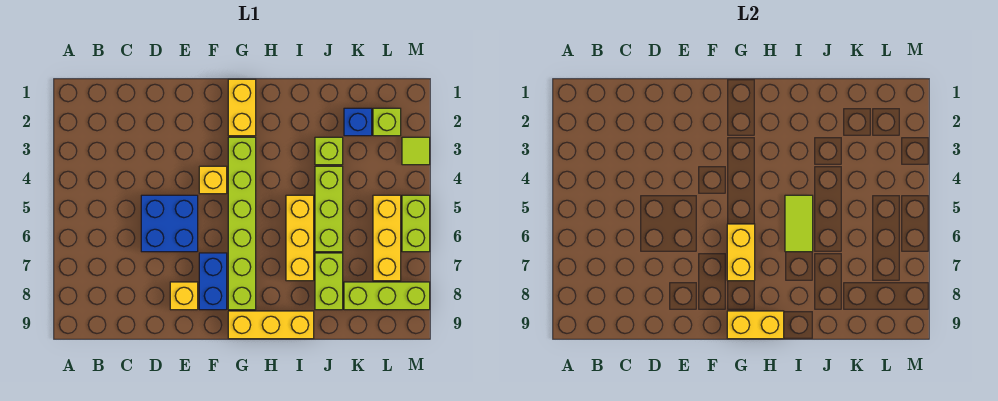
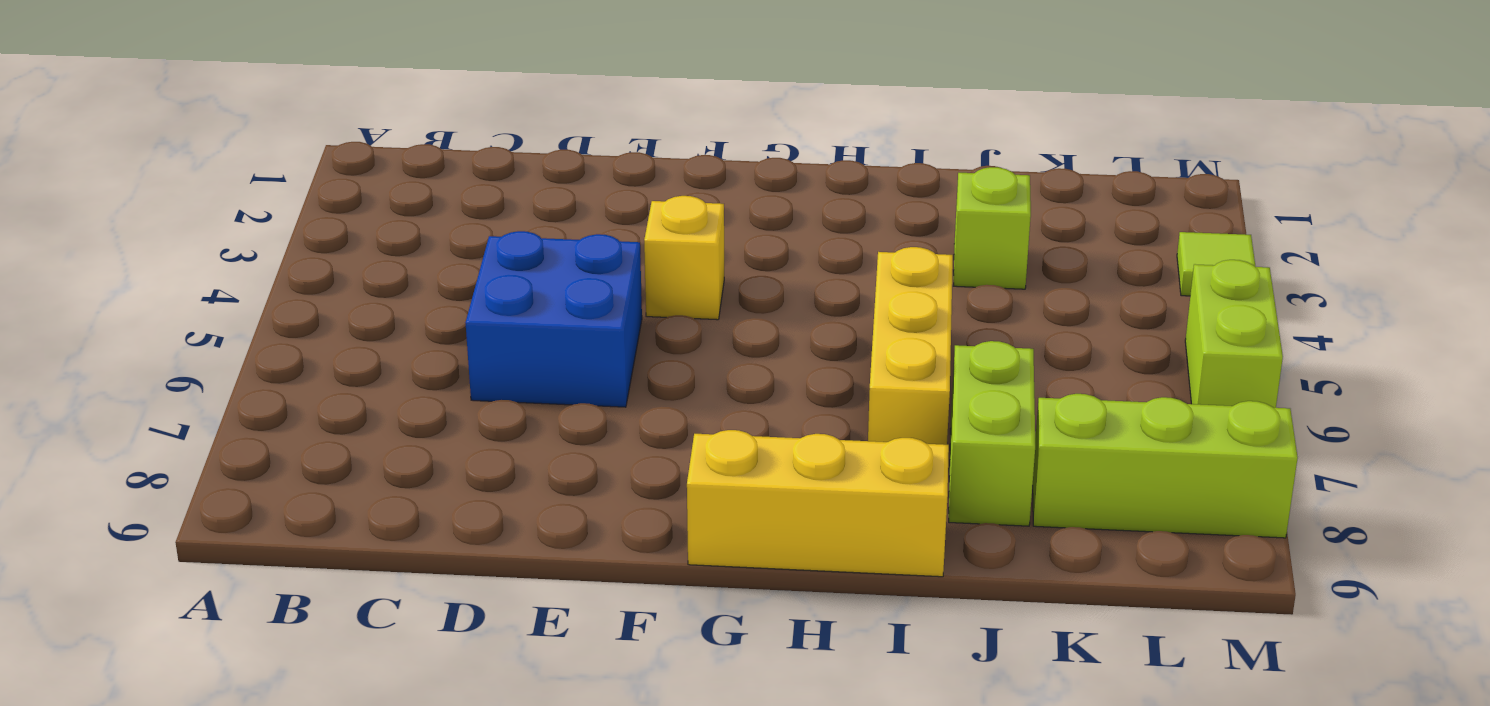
none -> yellow 1x1 brick [170,282,198,310]
none -> blue 1x2 brick [199,253,227,310]
none -> yellow 1x2 brick [228,79,256,136]

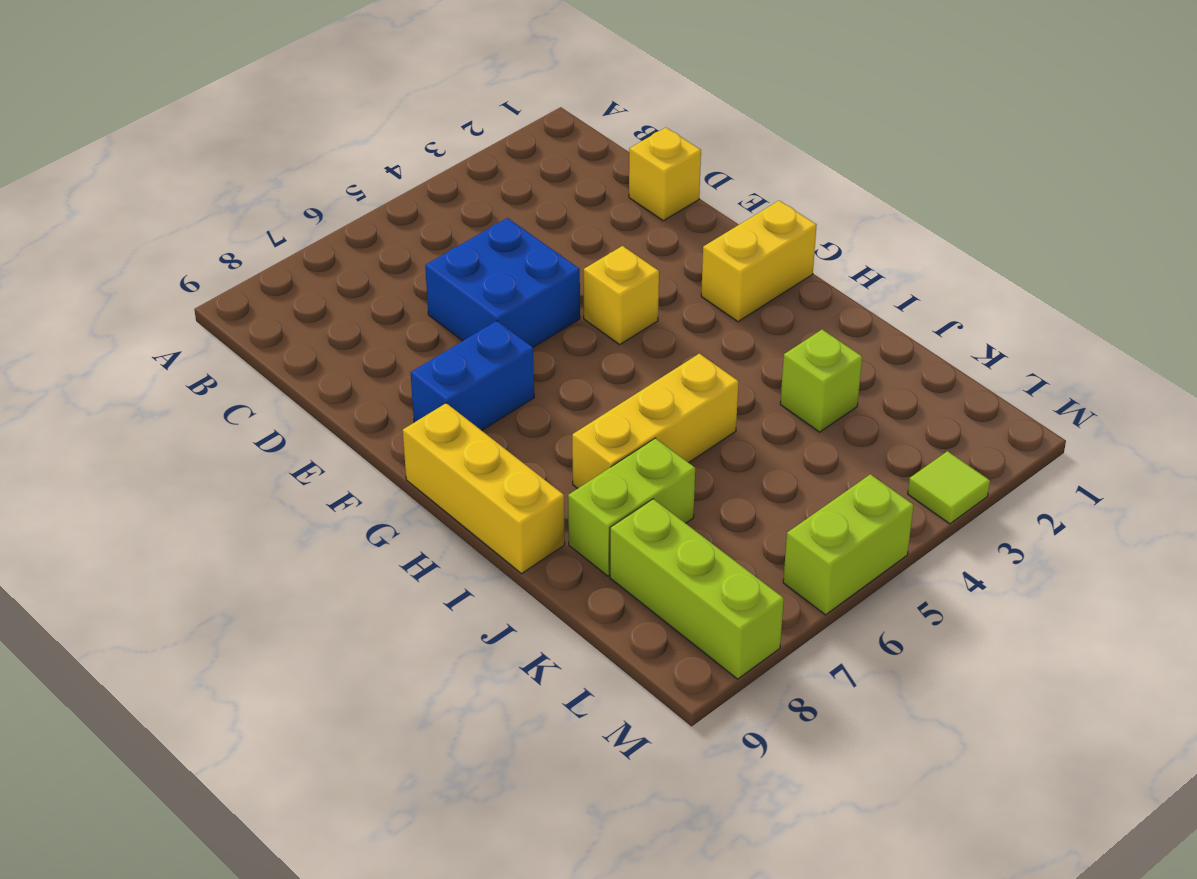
yellow 1x1 brick [629,128,701,221] -> yellow 1x1 brick moved to [170,282,198,310]
none -> lime 1x6 brick [228,137,256,310]
none -> lime 1x3 brick [315,166,343,252]
none -> blue 1x1 brick [344,108,372,136]

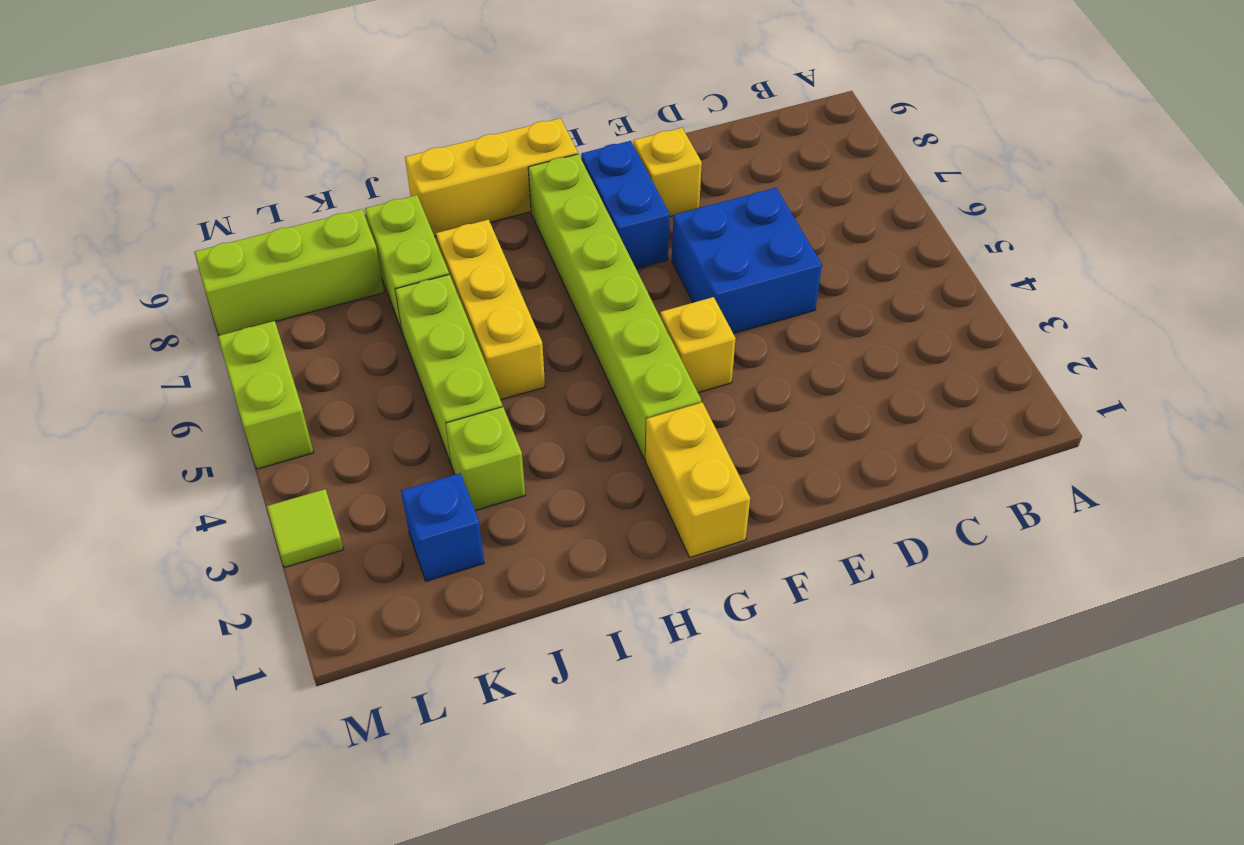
none -> lime 1x1 brick [373,108,401,136]
none -> yellow 1x3 brick [373,195,401,281]
none -> yellow 1x2 brick [727,224,755,281]

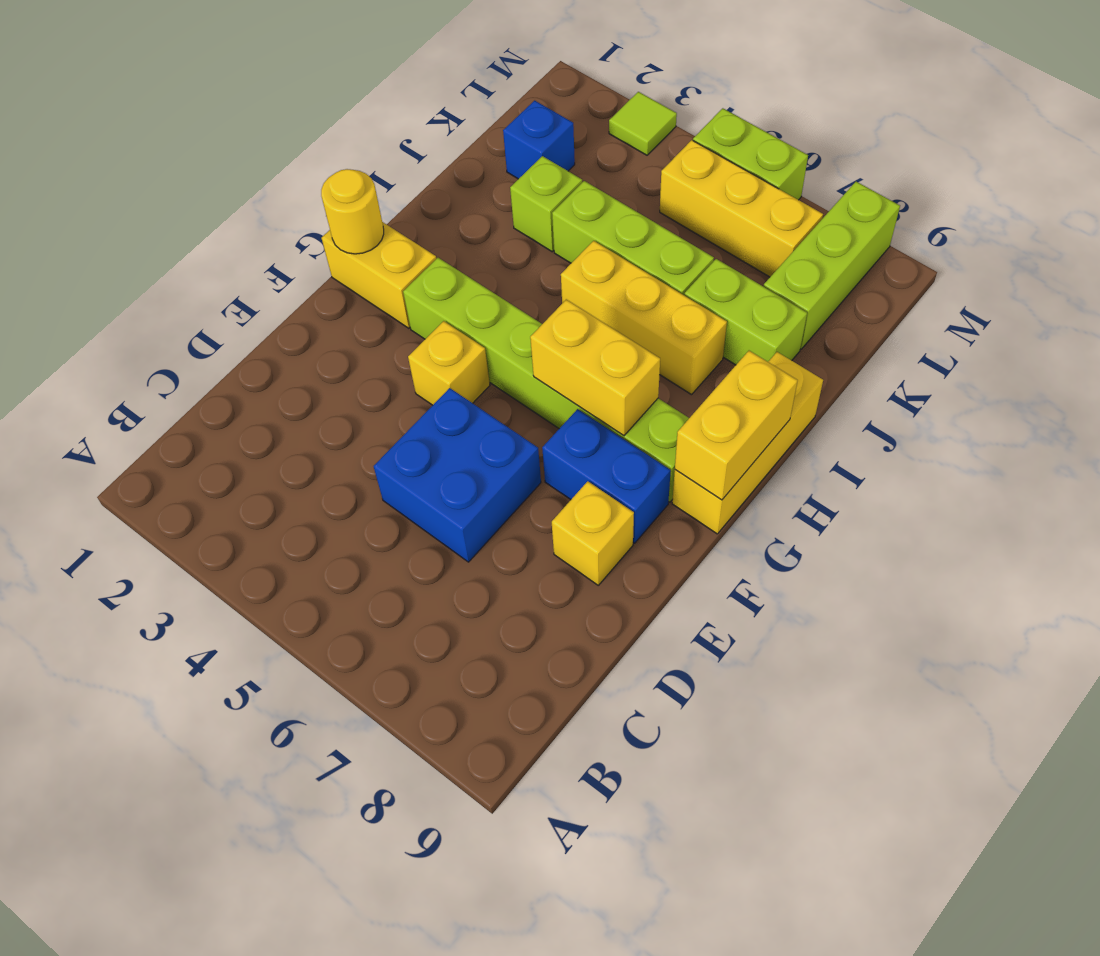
yellow 1x1 round brick [321,169,384,254] -> none
none -> lime 1x1 brick [373,108,401,136]
none -> lime 1x2 tile [785,195,813,252]

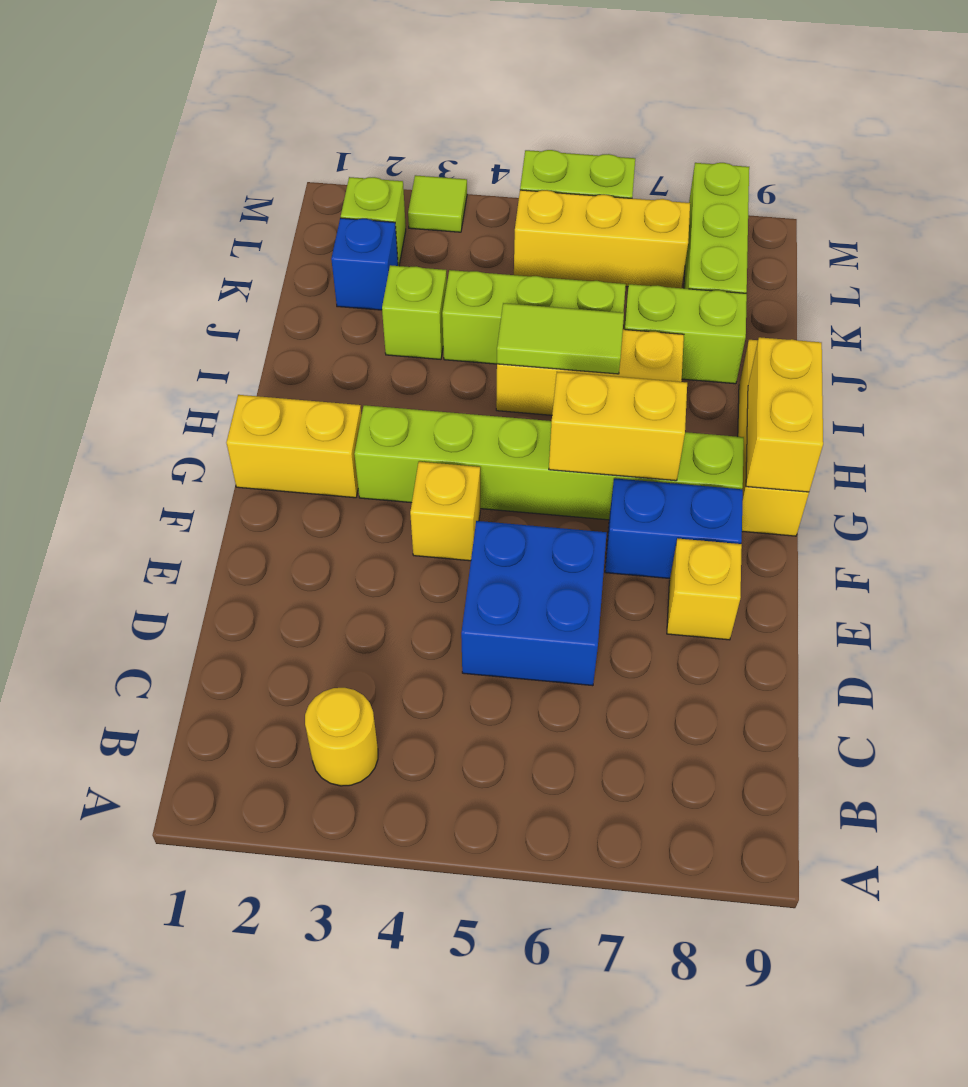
yellow 1x1 round brick [305,688,378,786] -> none

